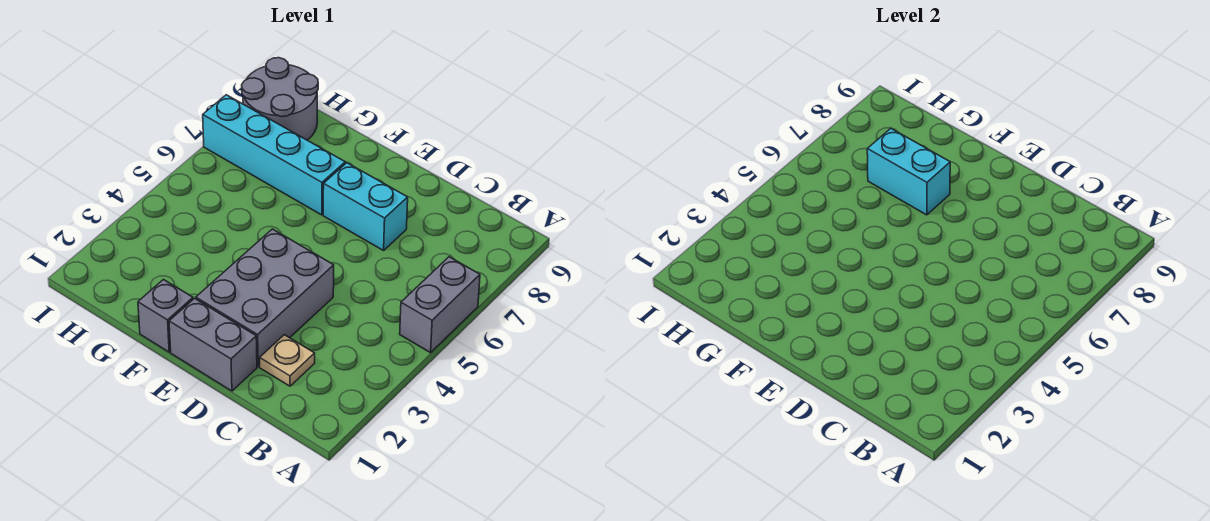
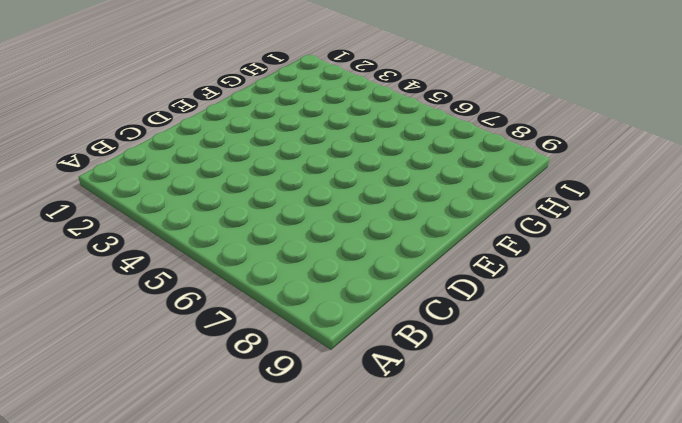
none -> grey 1x2 brick [400,257,480,353]
none -> tan 1x1 plate [260,335,315,386]

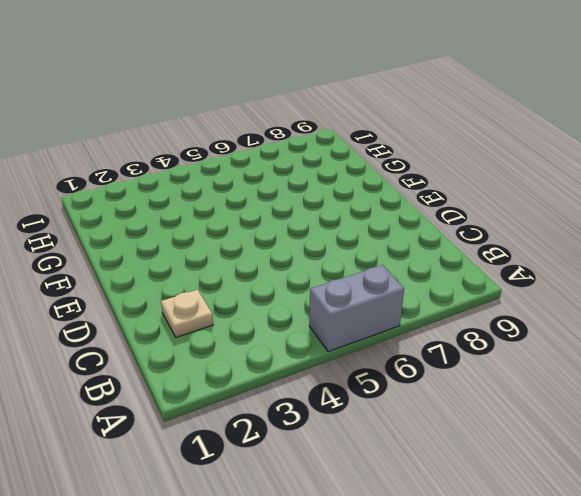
none -> grey 1x2 brick [169,298,257,391]
none -> grey 2x3 brick [196,229,334,367]

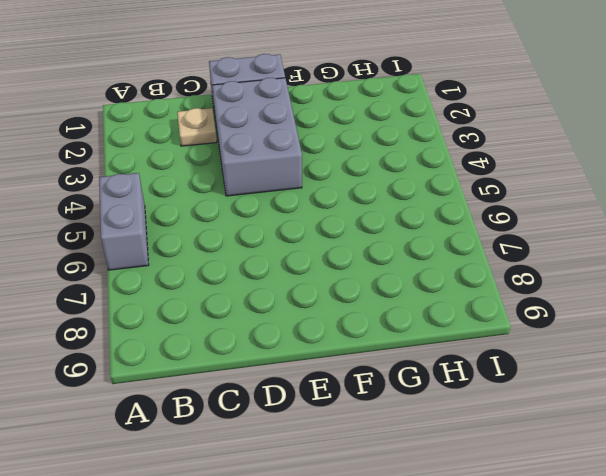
none -> cyan 1x2 brick [323,163,408,250]
none -> grey 1x1 brick [138,280,193,352]

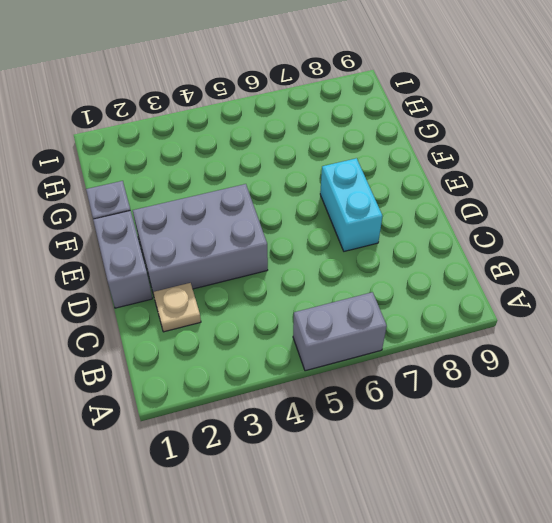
none -> cyan 1x4 brick [203,95,345,215]
none -> grey 2x2 round brick [242,58,318,140]

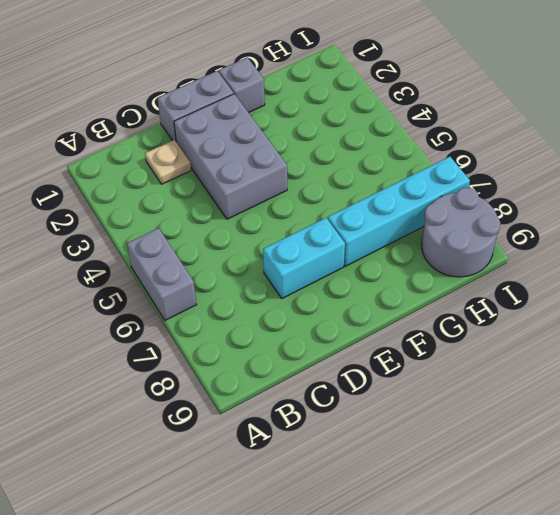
none -> cyan 1x2 brick [867,128,950,215]

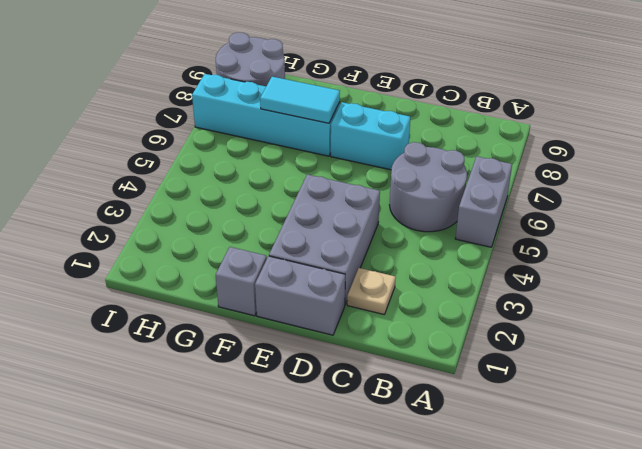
grey 2x2 round brick [390,142,467,232] -> none
cyan 1x2 tile [260,77,340,123] -> cyan 1x2 brick [867,128,950,215]

